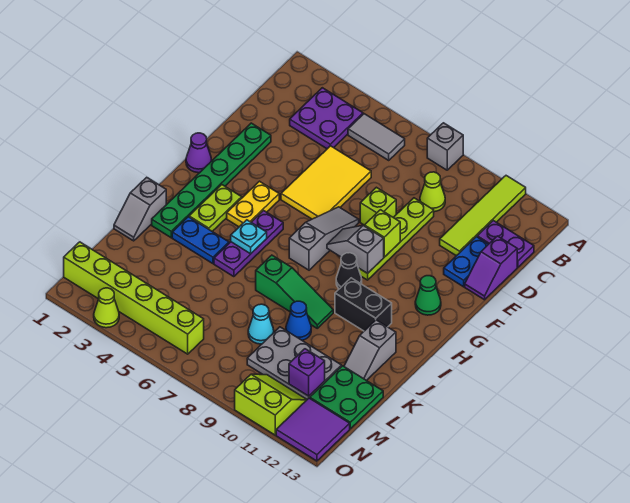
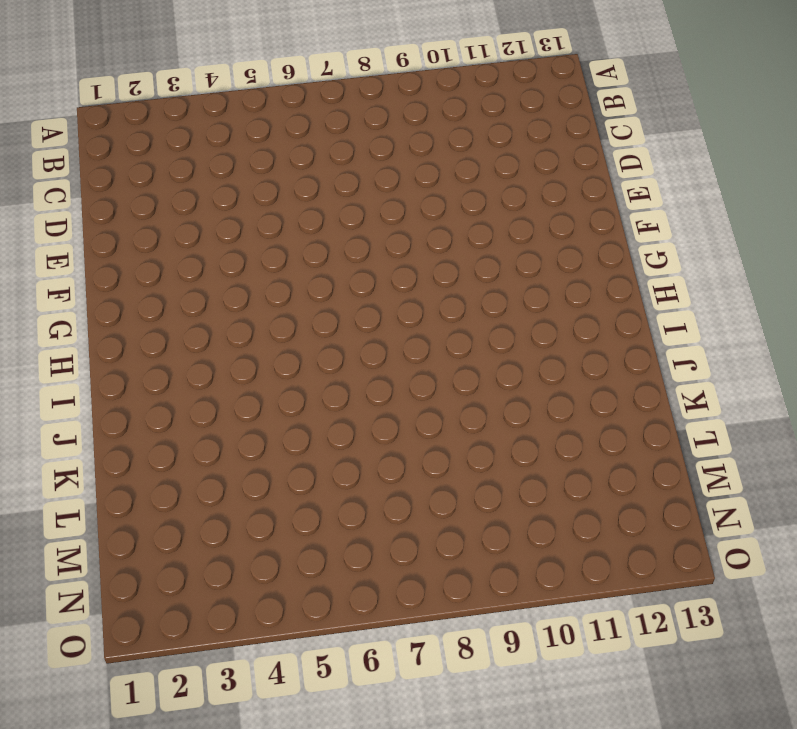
none -> grey 1x1 brick [427,123,463,170]
none -> lime 1x4 tile [440,176,526,256]
none -> purple 2x2 plate [290,88,363,149]
none -> grey 1x2 tile [348,114,405,160]

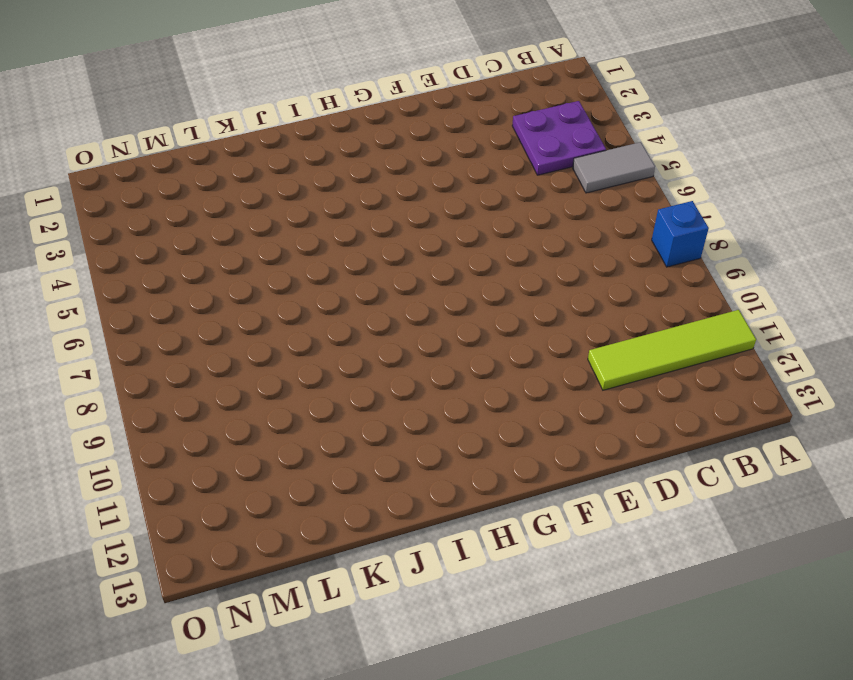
grey 1x2 tile [573,142,655,193] -> grey 1x2 tile turned to [348,114,405,160]
blue 1x1 brick [652,201,709,267] -> grey 1x1 brick [427,123,463,170]
none -> lime 1x1 cone [420,172,445,212]
none -> purple 1x2 plate [477,221,534,267]
none -> yellow 2x3 tile [281,146,371,219]
none -> lime 1x4 plate [358,198,434,280]

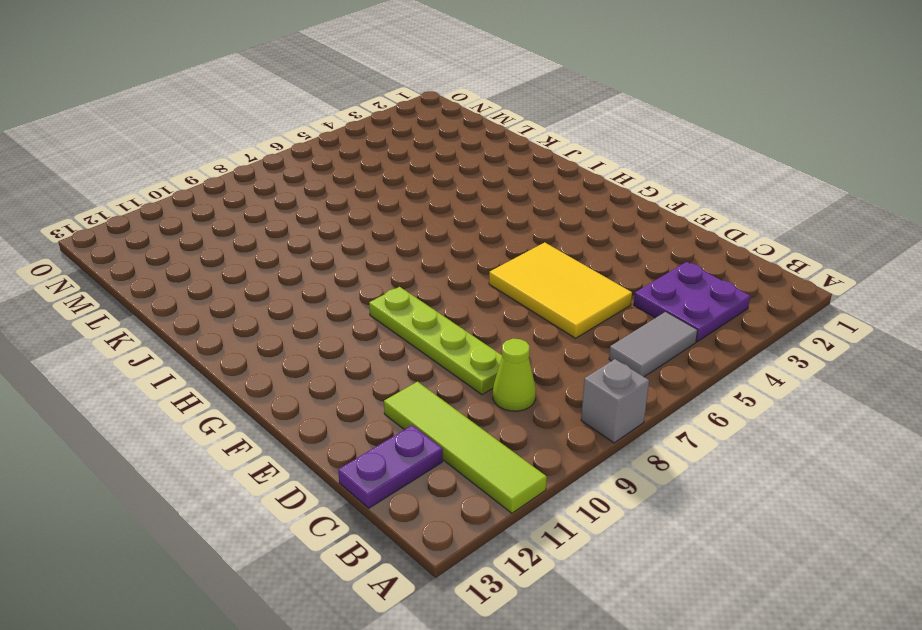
none -> blue 1x2 plate [444,237,488,287]
none -> purple 1x2 slope [465,236,517,300]
none -> green 1x6 plate [152,123,271,238]
none -> lime 1x1 brick [360,187,396,225]

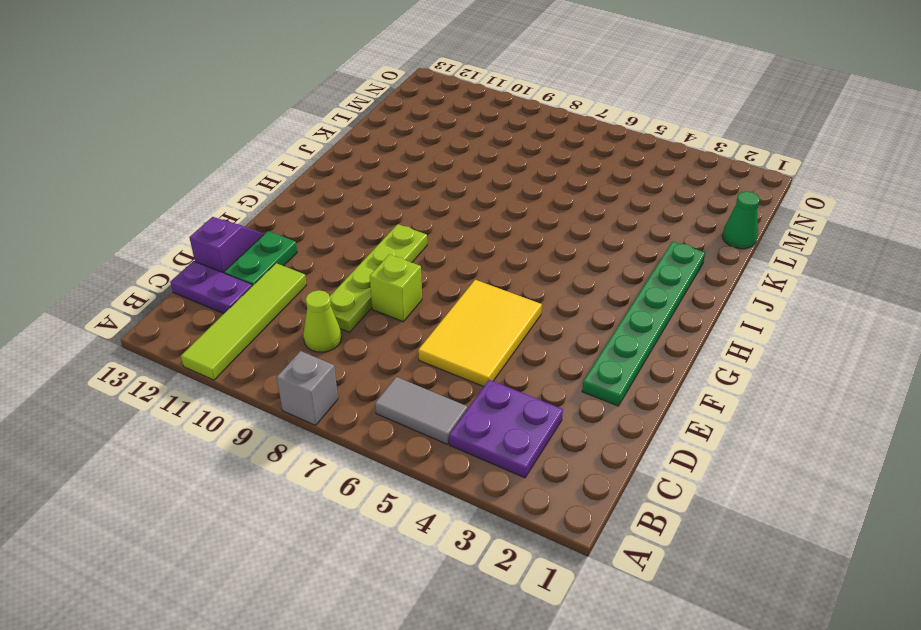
green 1x2 plate [224,231,297,286] -> blue 1x2 plate [444,237,488,287]
green 1x1 cone [722,191,760,249] -> green 1x1 cone moved to [415,276,441,315]
none -> grey 1x3 slope [289,207,359,270]
none -> purple 1x1 cone [186,133,212,173]
none -> yellow 1x2 plate [227,181,279,227]
none -> lime 1x2 plate [189,185,242,231]

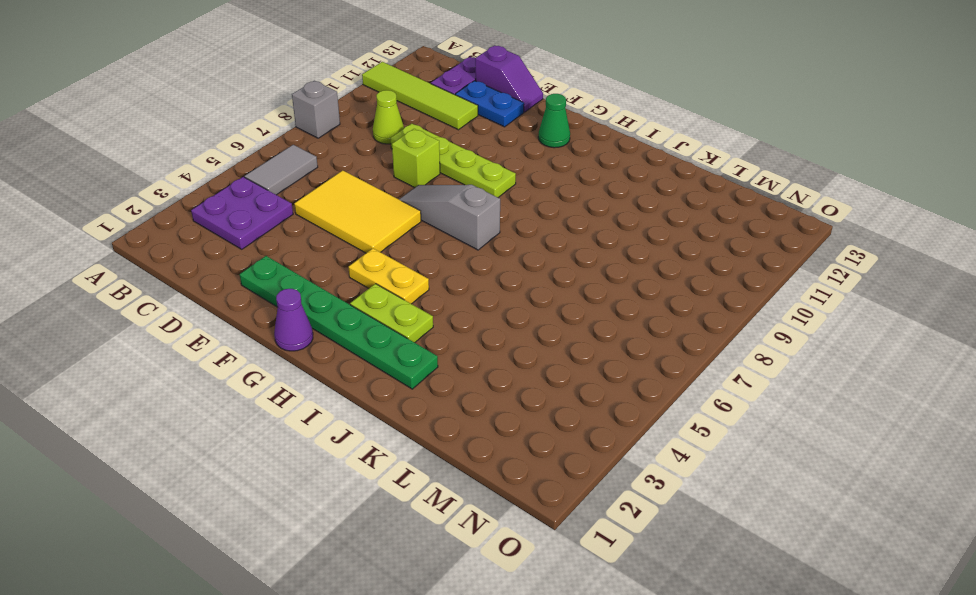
none -> purple 1x3 plate [214,211,283,277]
none -> black 1x1 cone [336,253,362,289]
none -> black 1x2 brick [335,278,392,331]
none -> grey 1x2 slope [114,177,166,241]

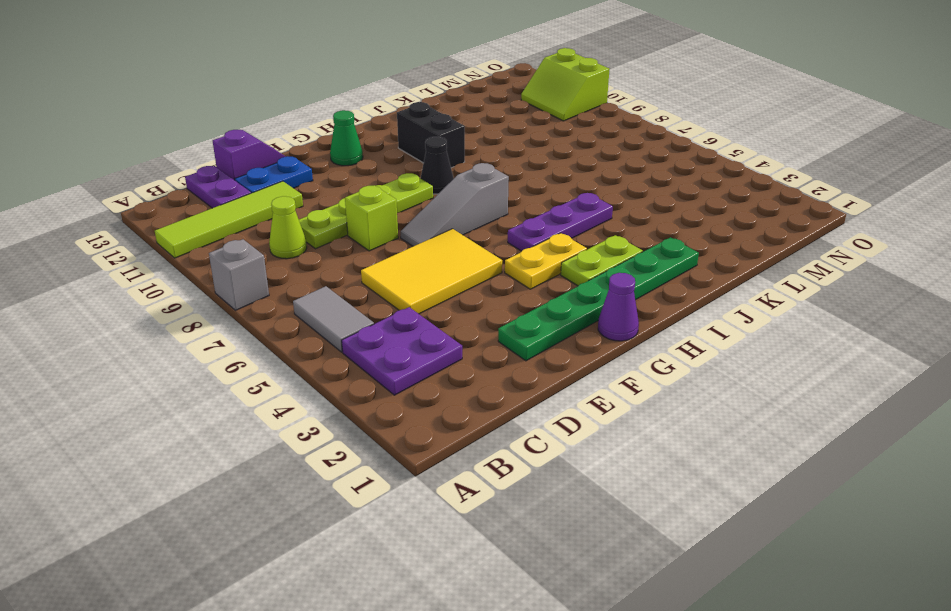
none -> grey 1x2 slope [114,177,166,241]
none -> blue 1x2 plate [172,217,229,264]
none -> green 1x3 slope [256,255,333,328]
none -> grey 1x2 slope [344,320,396,381]

